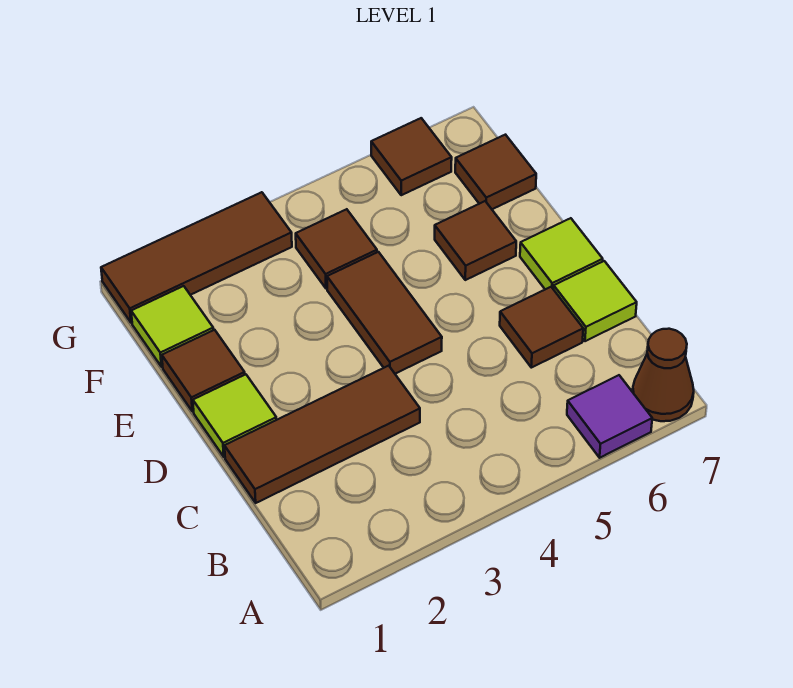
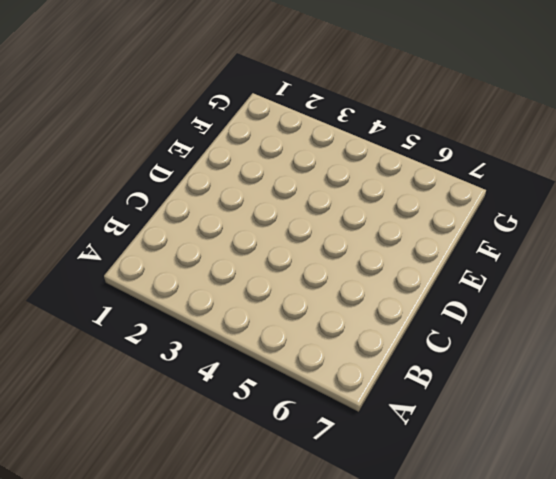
none -> purple 1x1 tile [567,375,652,458]
none -> brown 1x1 cone [633,329,694,421]
none -> brown 1x3 tile [225,366,420,503]

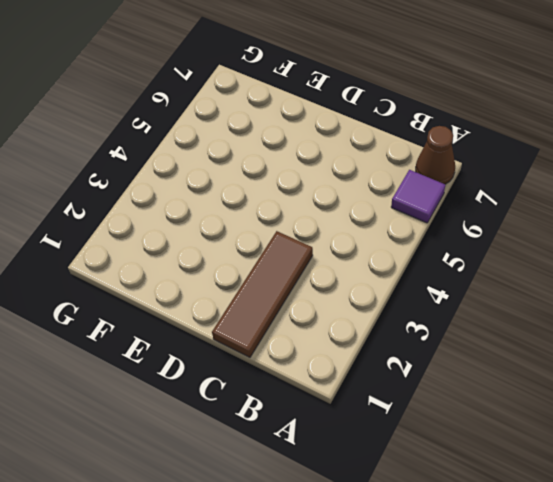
none -> brown 1x1 tile [500,287,583,368]
none -> lime 1x1 tile [554,261,637,341]
none -> lime 1x1 tile [193,374,277,457]

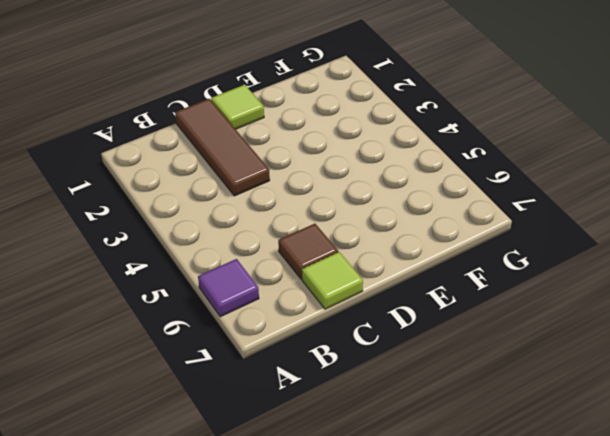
none -> brown 1x1 cone [633,329,694,421]
none -> brown 1x2 tile [327,252,442,374]
none -> lime 1x1 tile [520,218,603,289]

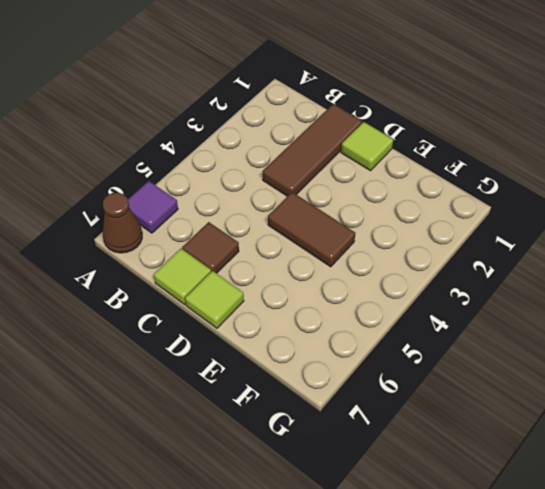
none -> brown 1x1 tile [162,330,245,412]
none -> brown 1x1 tile [435,201,516,280]
none -> lime 1x1 tile [131,286,213,367]

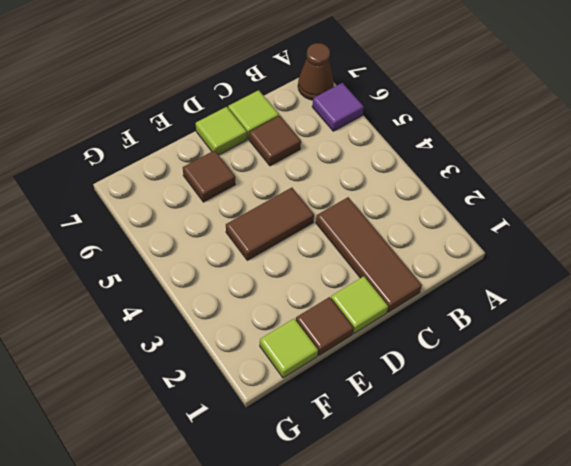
none -> brown 1x1 tile [296,209,377,288]
none -> brown 1x1 tile [455,135,536,209]
none -> brown 1x3 tile [101,192,292,323]

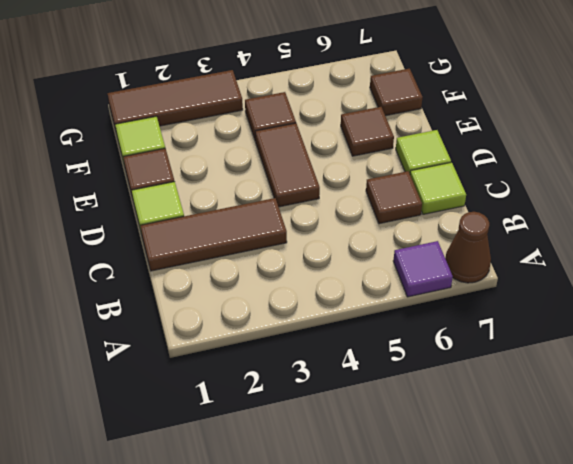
none -> brown 1x1 tile [371,118,452,195]

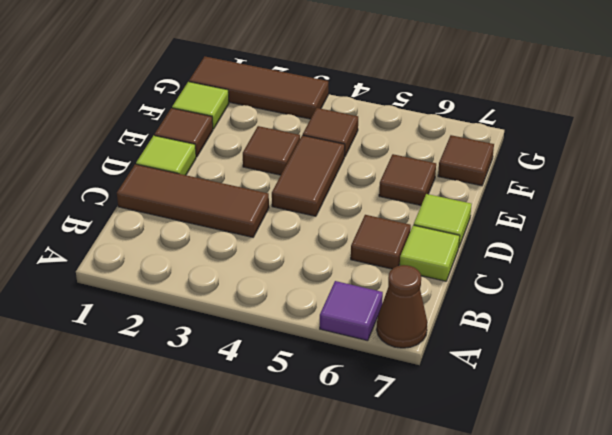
brown 1x1 tile [243,126,300,175] -> brown 1x1 tile moved to [371,118,452,195]

